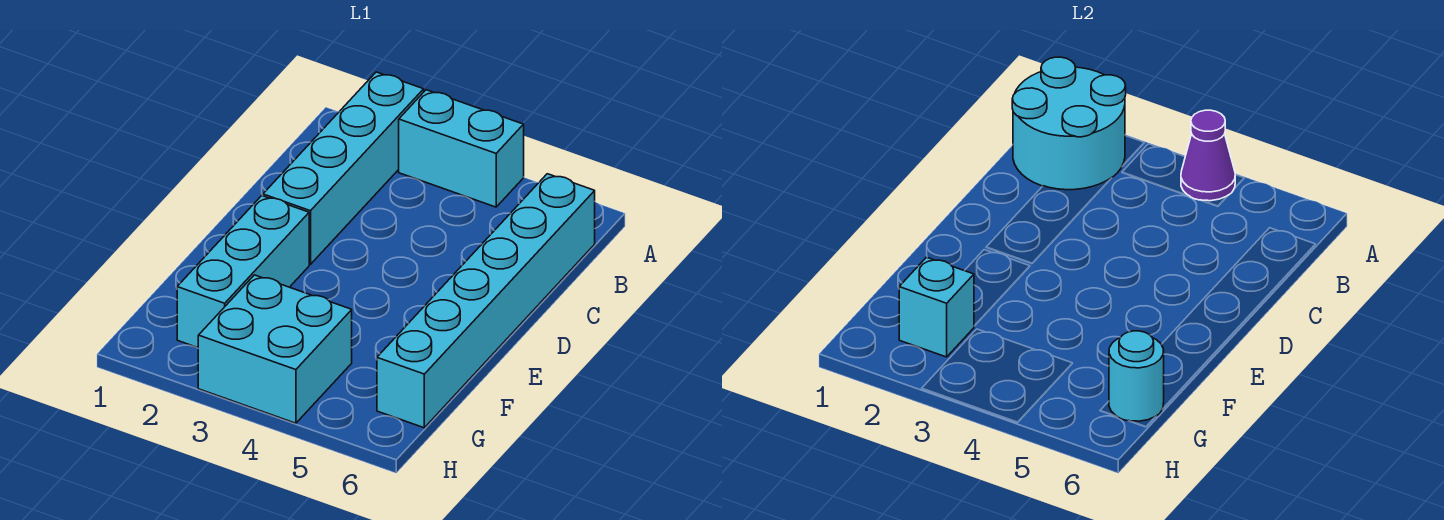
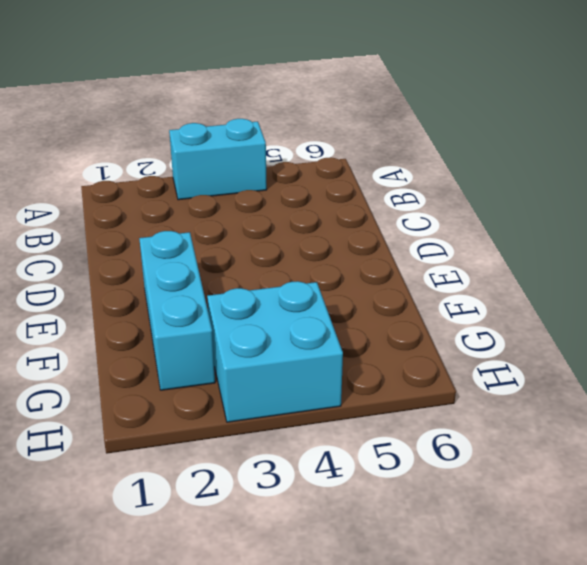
none -> cyan 1x4 brick [263,72,424,264]
none -> cyan 1x6 brick [377,174,595,428]

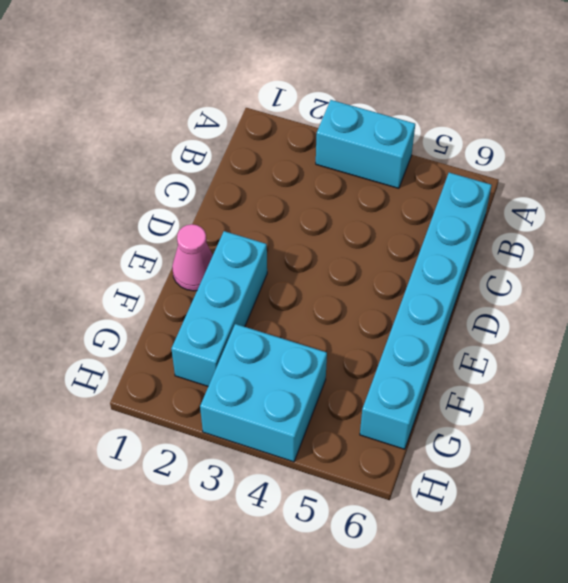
pink 1x1 cone [172,224,213,291] -> none
none -> cyan 1x4 brick [263,72,424,264]
none -> cyan 2x2 round brick [1012,57,1126,190]

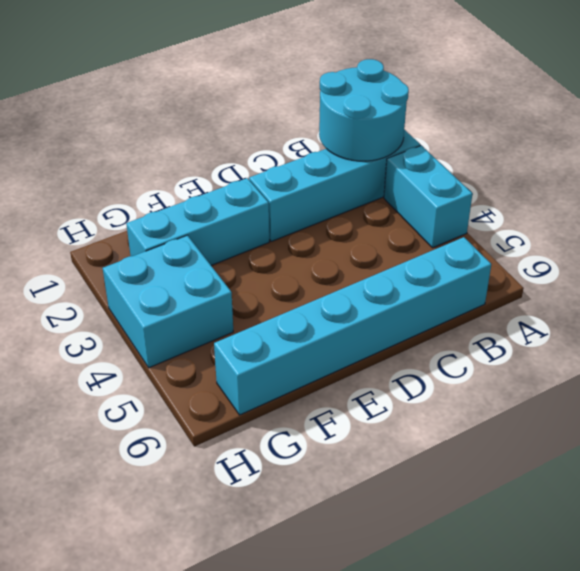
none -> purple 1x1 cone [1181,110,1235,201]
none -> cyan 1x1 brick [899,257,974,357]

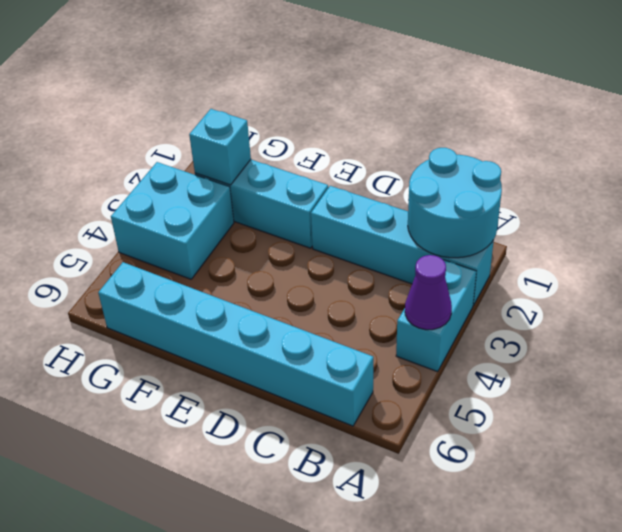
none -> cyan 1x1 round brick [1109,331,1164,421]

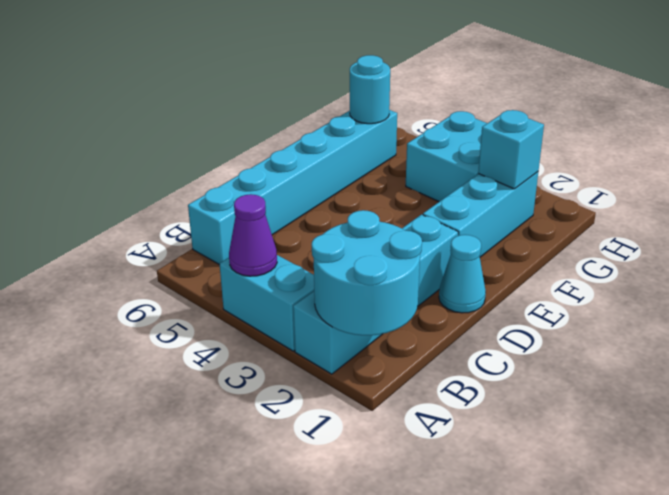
cyan 1x1 cone [439,235,486,313] -> none

